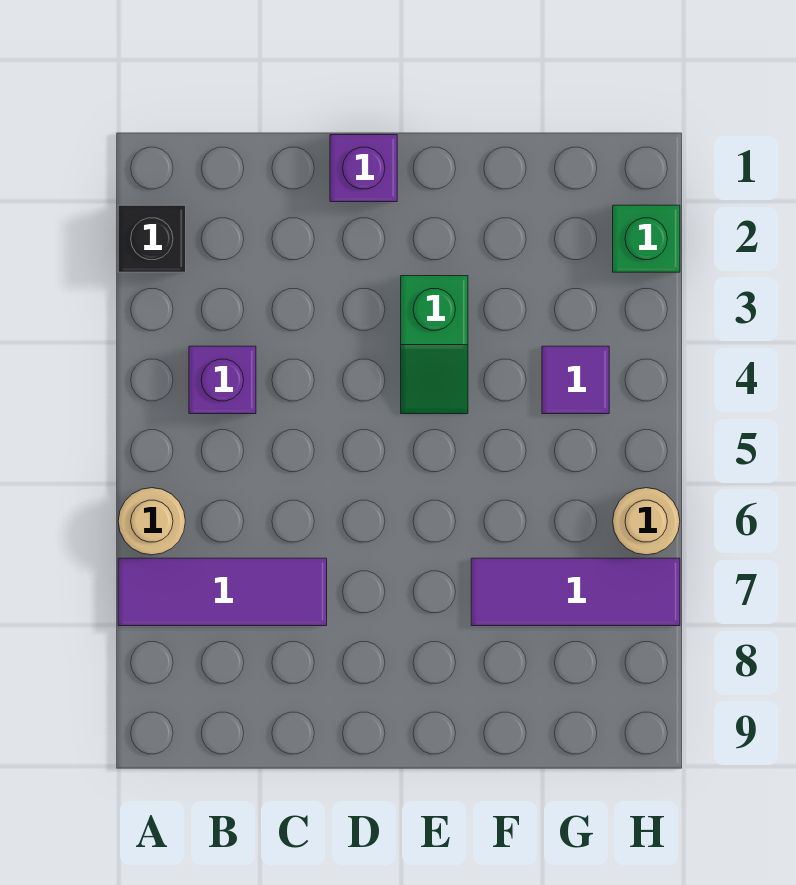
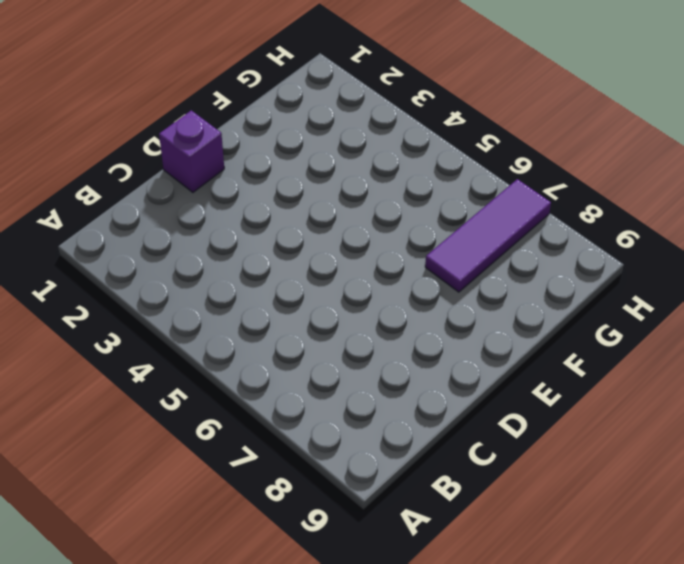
none -> black 1x1 brick [118,205,186,272]
none -> tan 1x1 round brick [118,488,185,555]

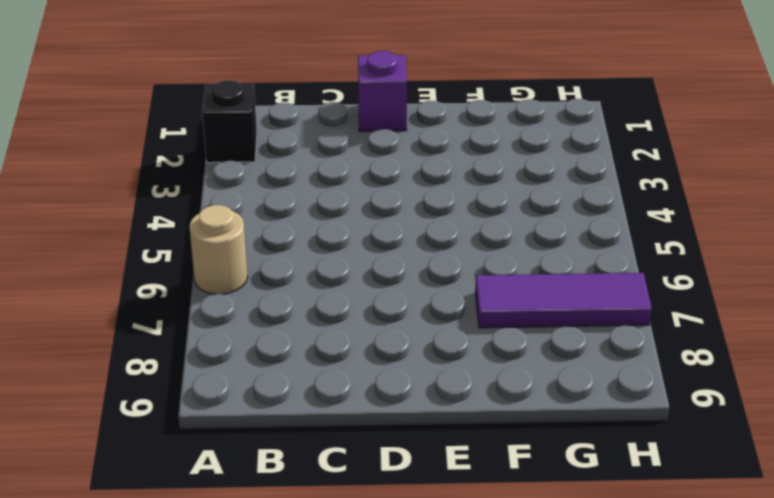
none -> purple 1x3 tile [118,558,327,626]
none -> purple 1x1 brick [189,346,256,414]

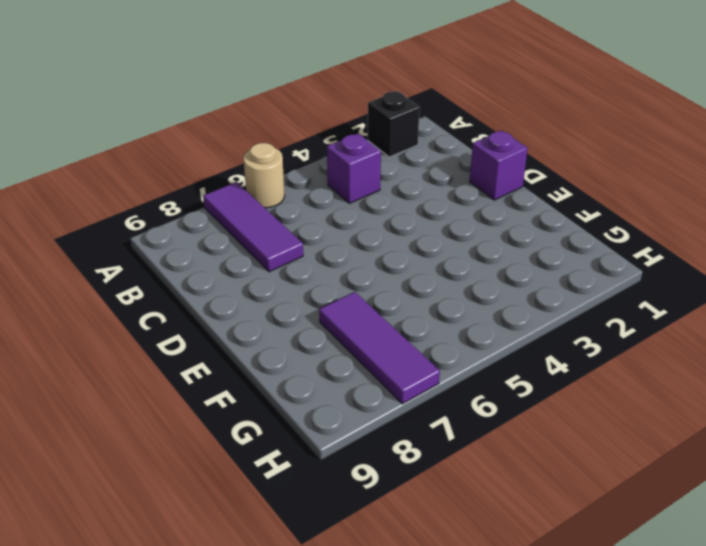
none -> green 1x2 slope [401,276,468,414]
none -> purple 1x1 tile [542,346,609,414]

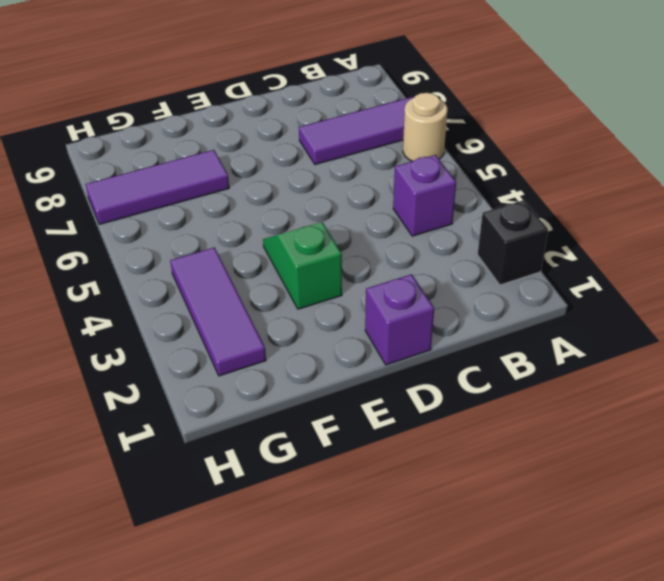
purple 1x3 tile [170,247,266,376] -> purple 1x1 tile [542,346,609,414]
none -> green 1x1 brick [613,205,680,272]
none -> tan 1x1 round brick [613,488,680,555]

